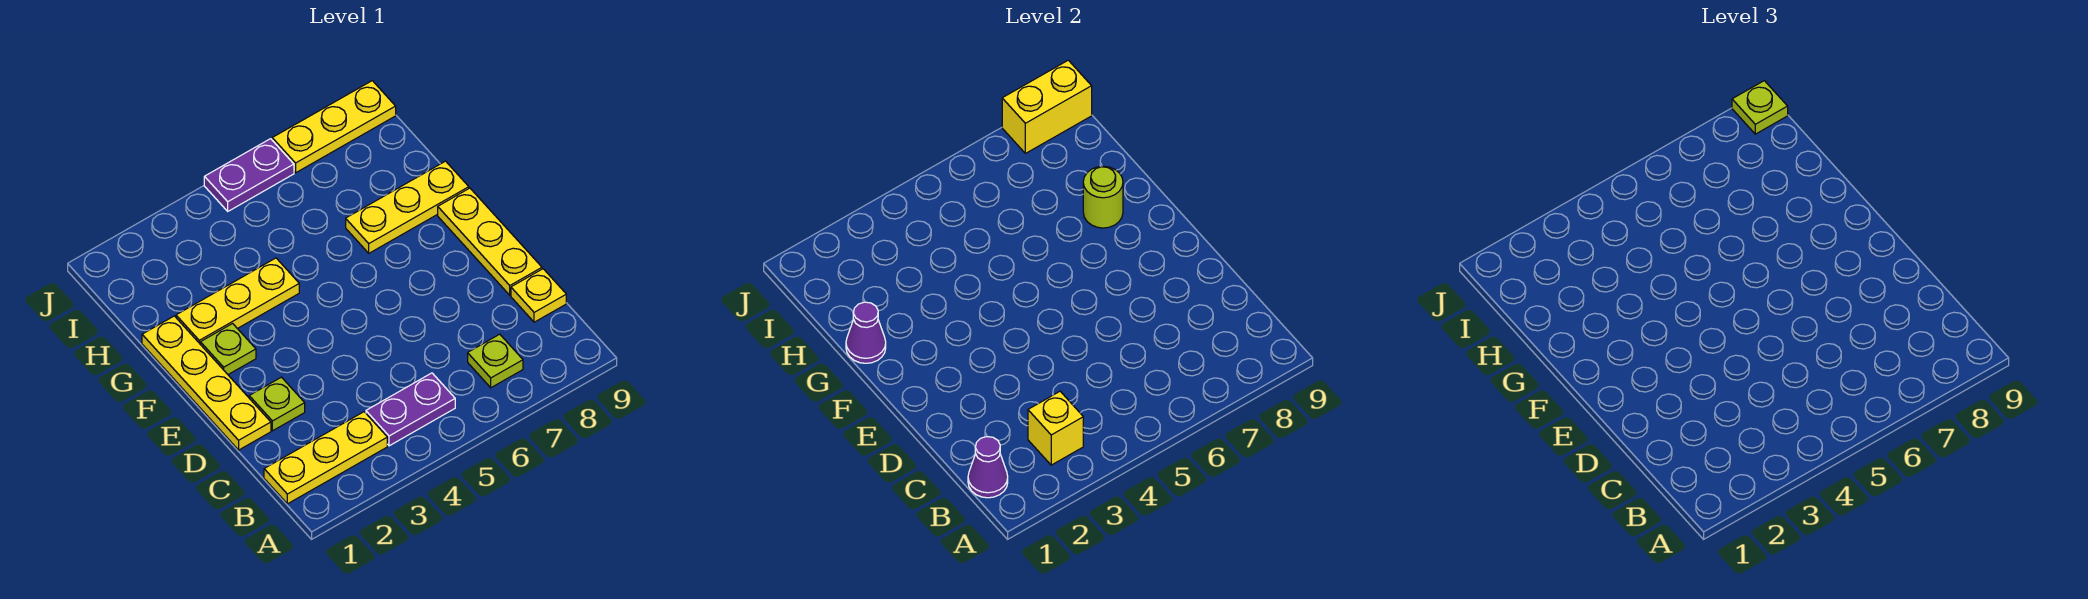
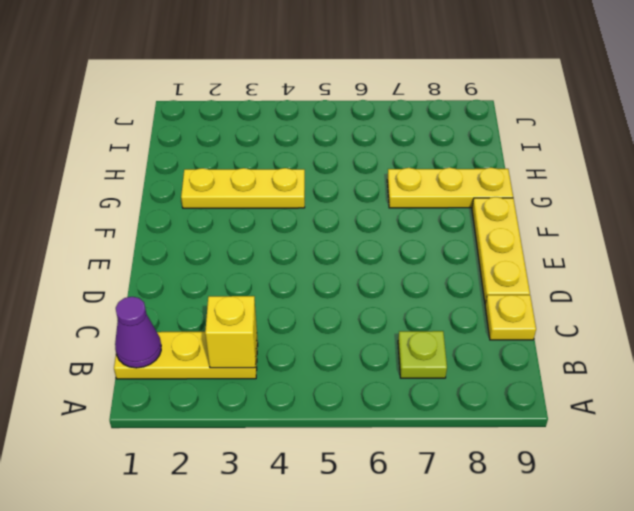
none -> purple 1x2 plate [366,373,455,446]
none -> yellow 1x4 plate [142,316,271,450]
none -> lime 1x1 plate [249,377,305,431]

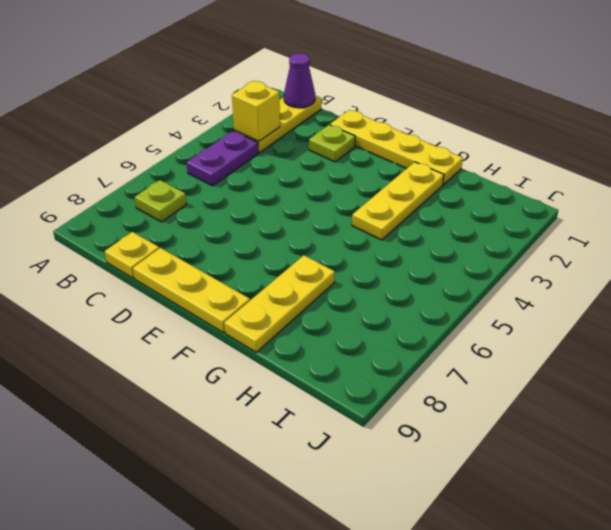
none -> lime 1x1 plate [200,324,256,374]
none -> purple 1x2 plate [204,139,294,211]
none -> yellow 1x3 plate [272,81,396,173]

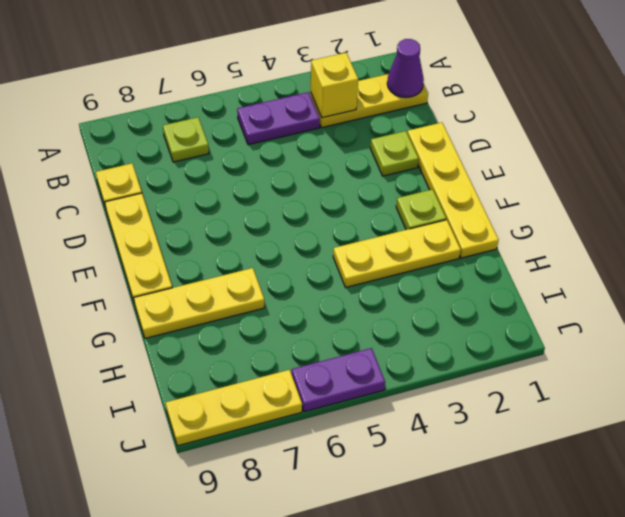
none -> purple 1x1 cone [846,302,886,363]
none -> lime 1x1 round brick [1083,166,1123,228]
none -> yellow 1x2 brick [1002,60,1092,153]

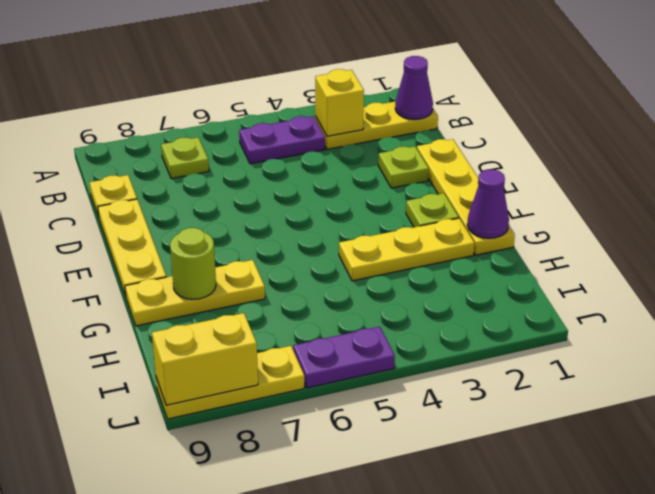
none -> lime 1x1 plate [1732,81,1788,134]

